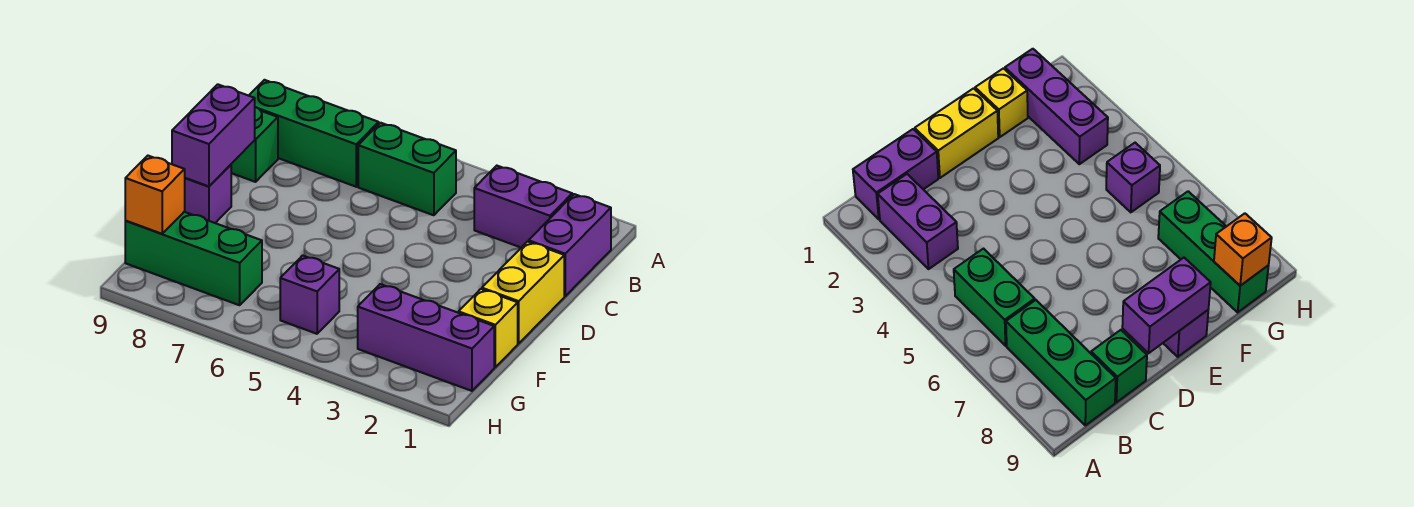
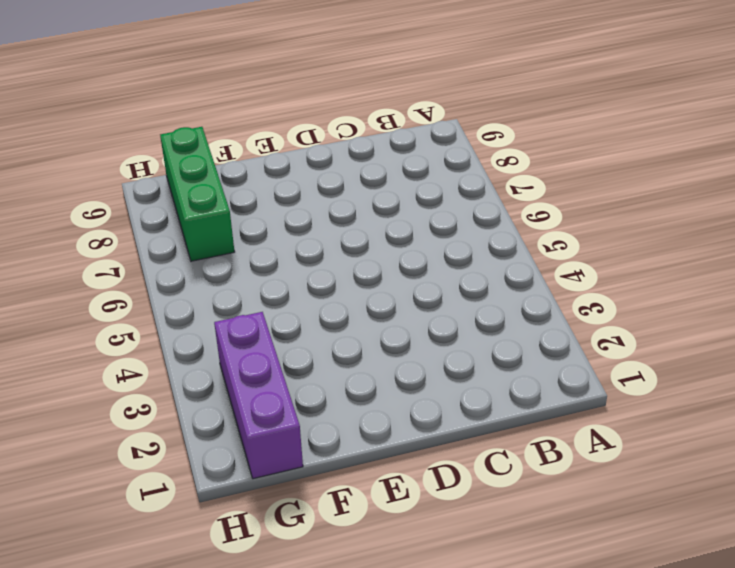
none -> purple 1x2 brick [529,194,611,296]
none -> purple 1x2 brick [474,166,572,247]
none -> green 1x2 brick [358,123,456,215]

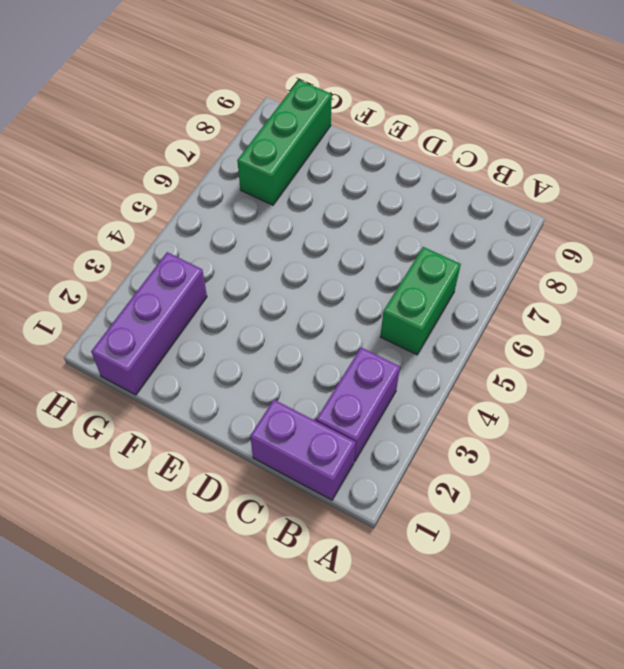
none -> green 1x3 brick [249,80,379,187]
none -> green 1x1 brick [231,107,278,182]
none -> yellow 1x2 brick [482,242,564,343]

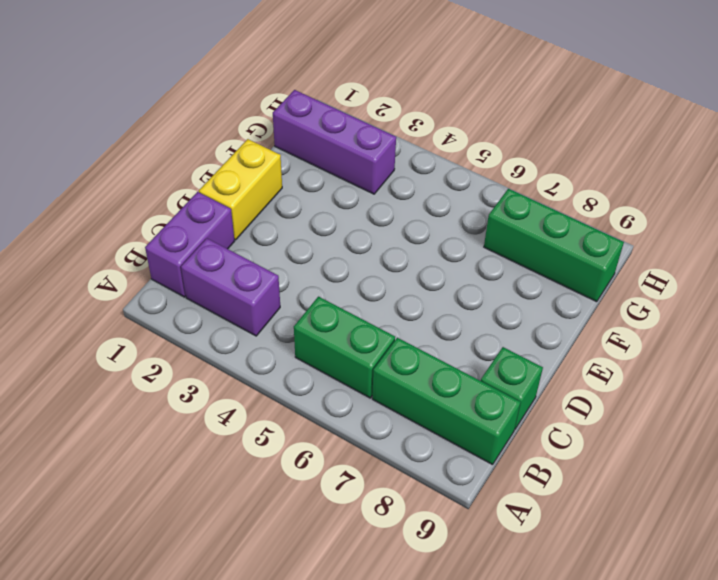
none -> purple 1x1 brick [184,165,231,223]
none -> yellow 1x1 brick [459,289,518,367]
none -> purple 1x1 brick [280,255,339,334]

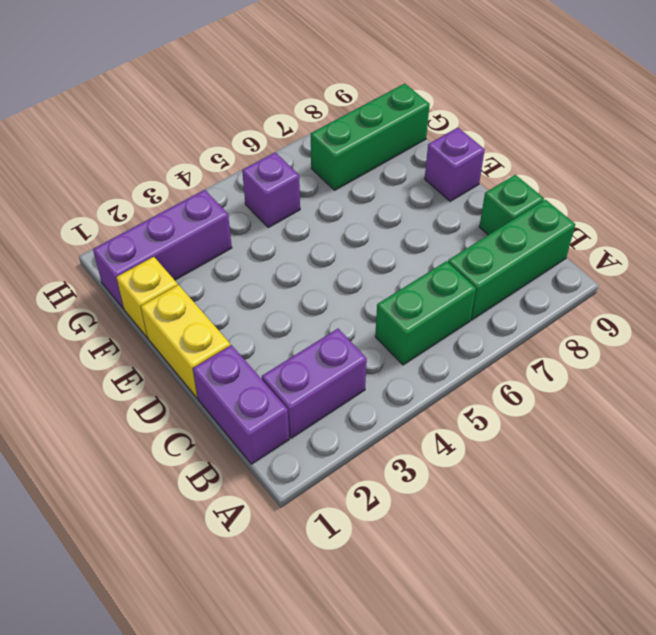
none -> purple 1x2 brick [172,84,255,186]
none -> orange 1x1 brick [125,156,185,234]

